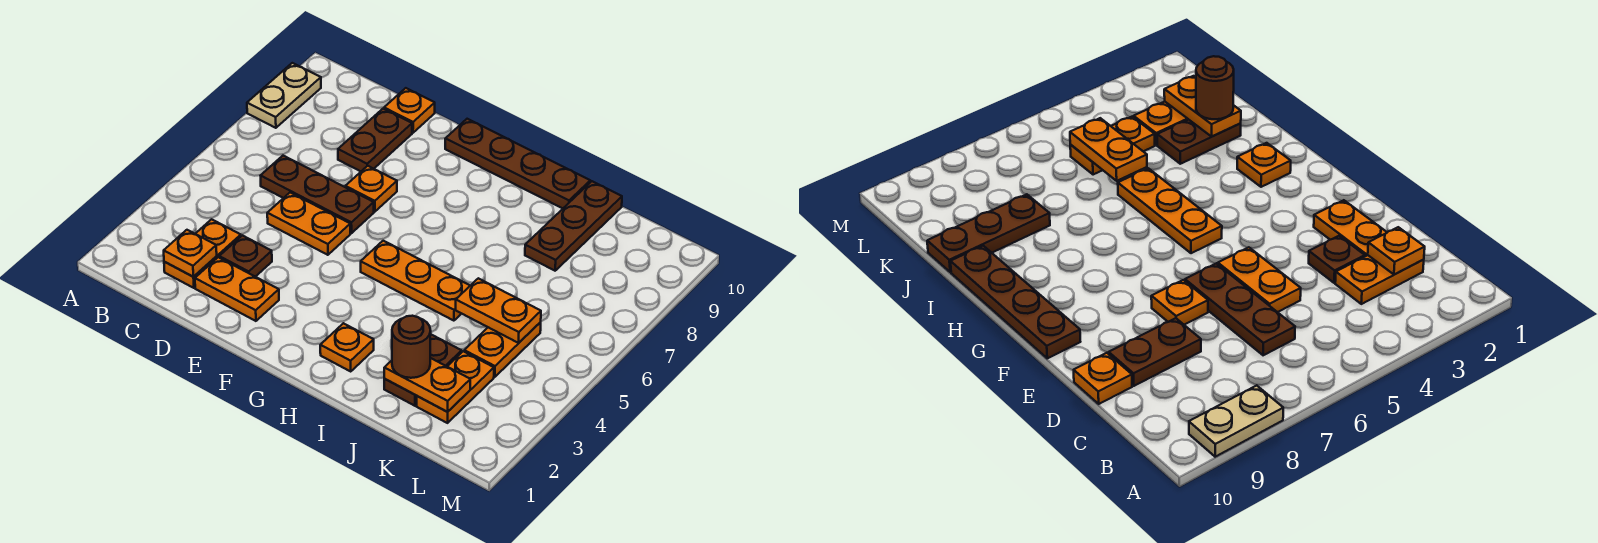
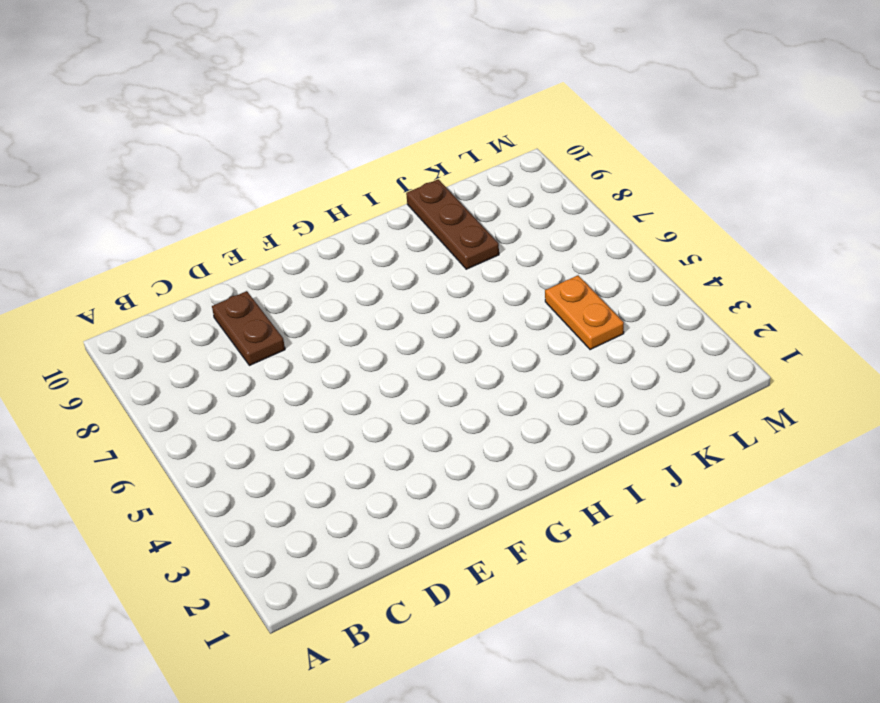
none -> tan 1x2 plate [247,63,321,128]
none -> orange 1x2 plate [164,219,241,288]
none -> brown 1x3 plate [260,156,374,233]

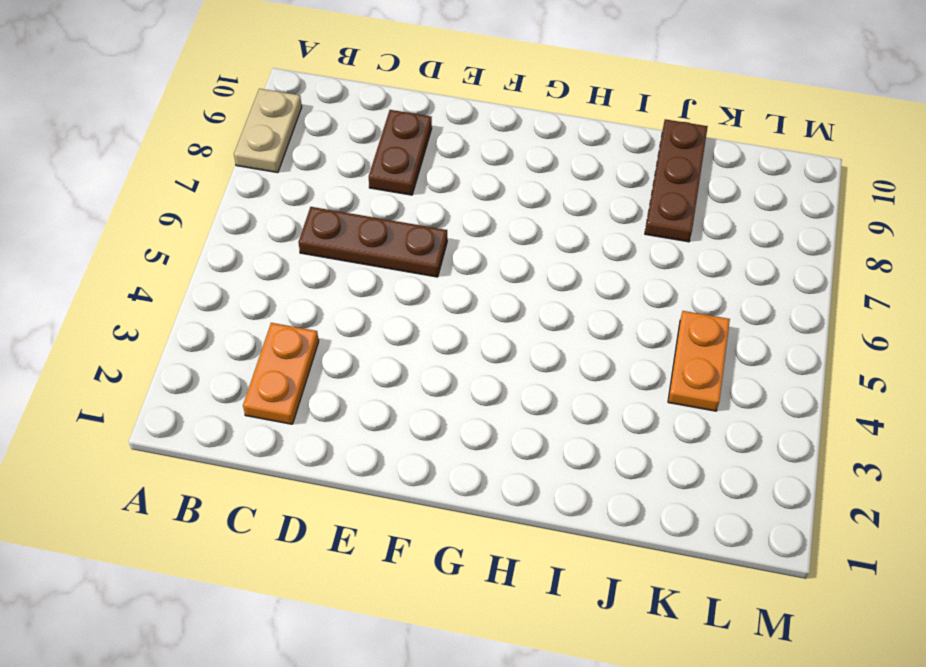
none -> orange 1x2 plate [195,257,279,321]
none -> brown 1x1 plate [219,235,272,277]
none -> orange 1x2 plate [267,193,350,255]

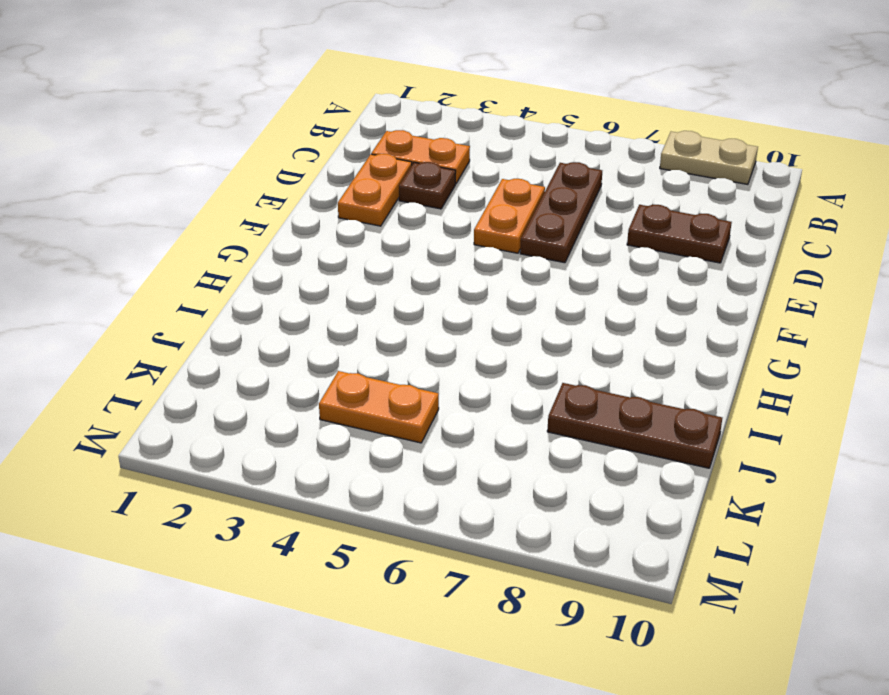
none -> orange 1x1 plate [384,88,435,133]
none -> orange 1x1 plate [345,166,397,212]
none -> brown 1x4 plate [445,119,590,208]

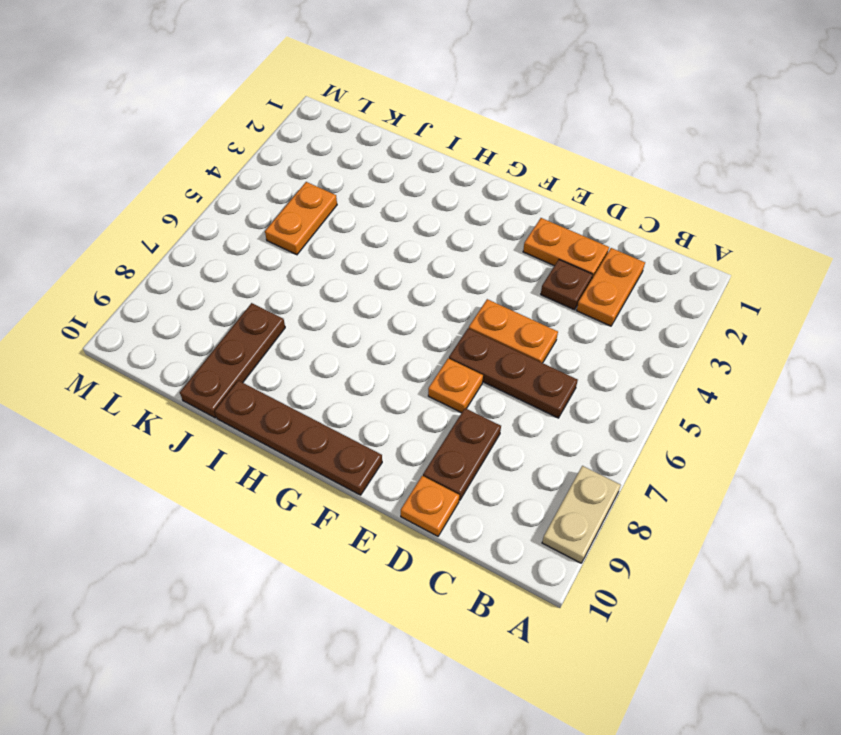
none -> orange 1x3 plate [361,241,470,321]
none -> orange 1x1 plate [320,323,374,371]
none -> brown 1x2 plate [384,335,462,406]

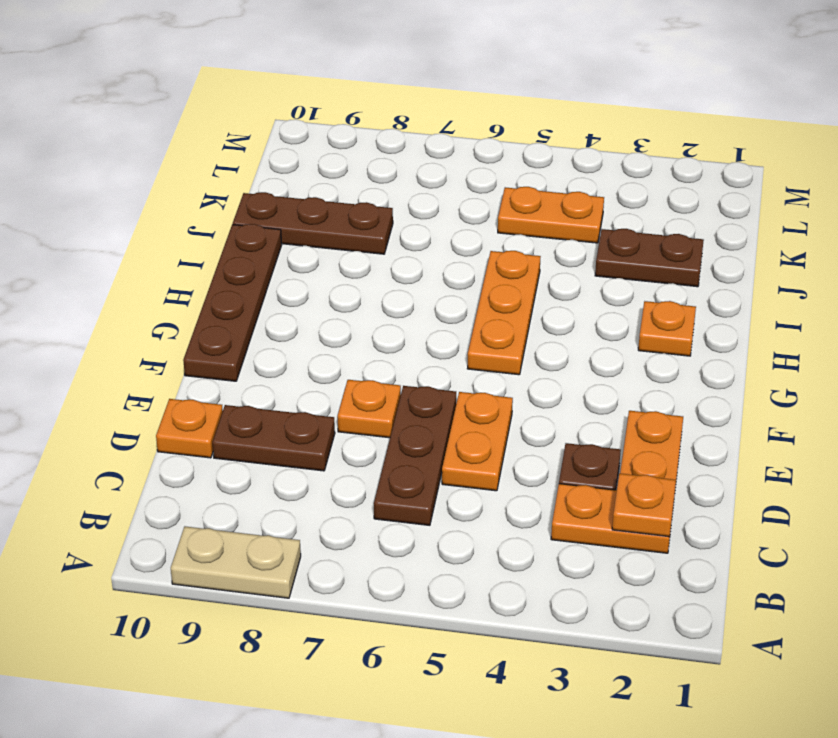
none -> orange 1x2 plate [417,351,494,423]
none -> orange 1x2 plate [384,358,470,412]
none -> orange 1x2 plate [456,278,541,343]

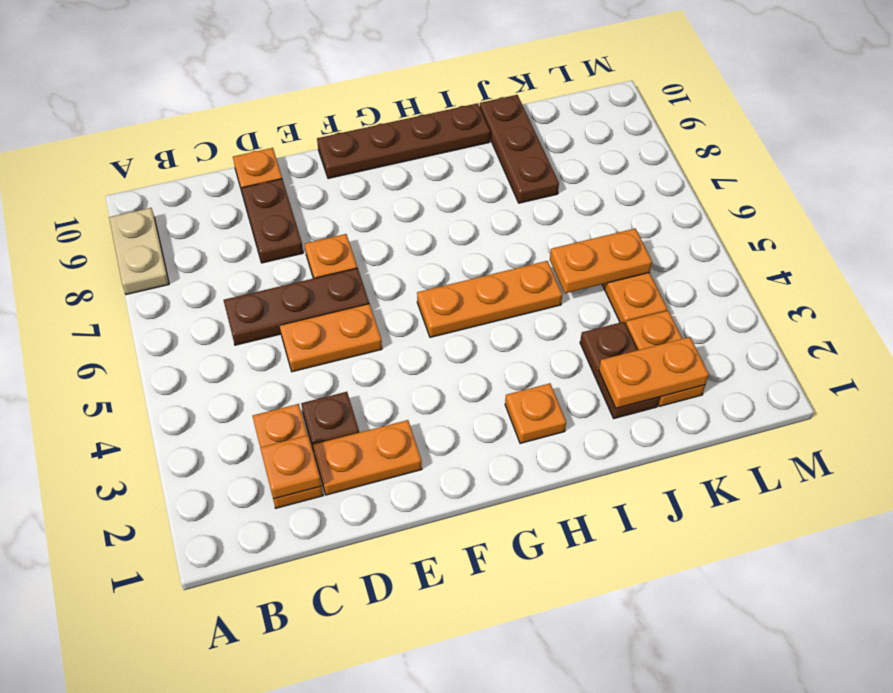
none -> brown 1x1 round brick [392,316,431,378]

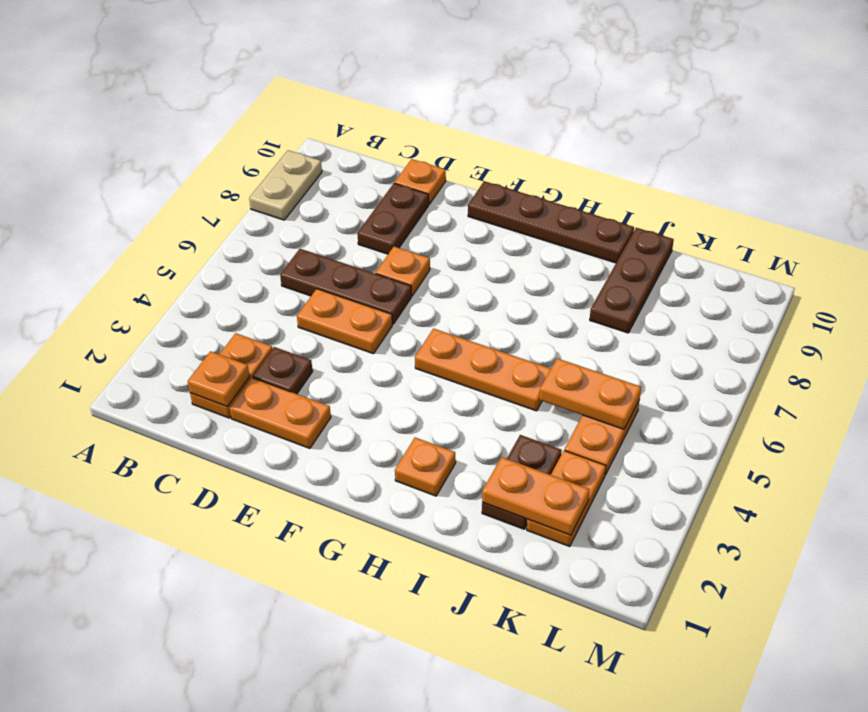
none -> brown 1x1 round brick [392,316,431,378]

